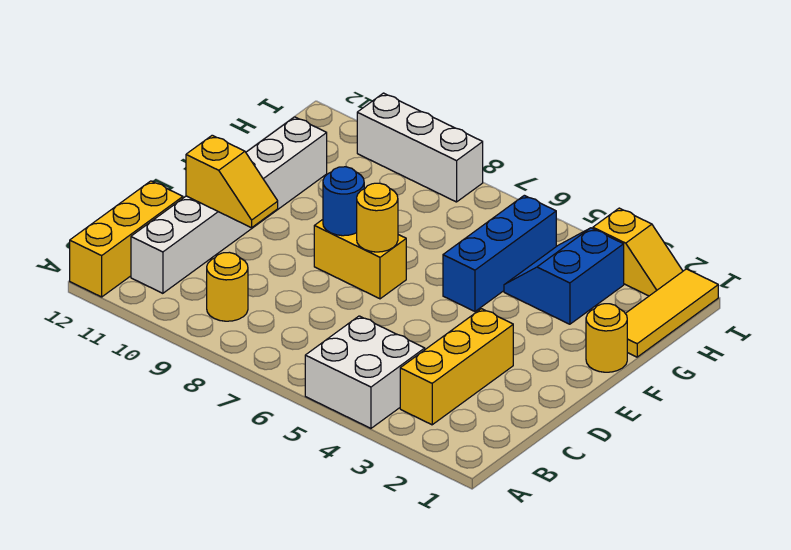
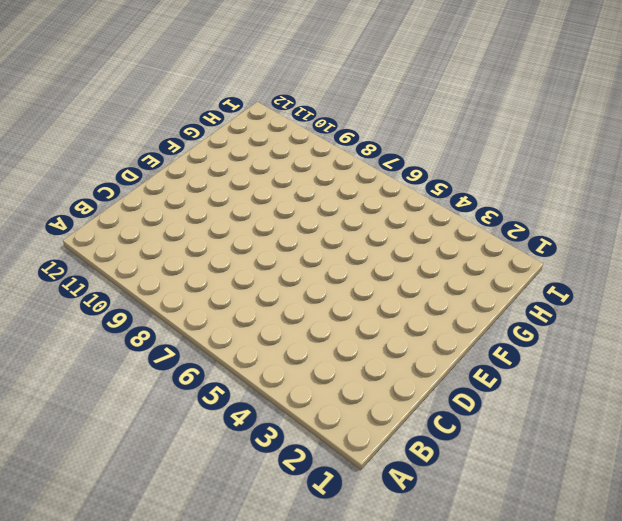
none -> white 2x2 brick [305,316,425,428]
none -> yellow 1x3 brick [70,181,183,297]
none -> yellow 1x3 brick [400,309,513,425]

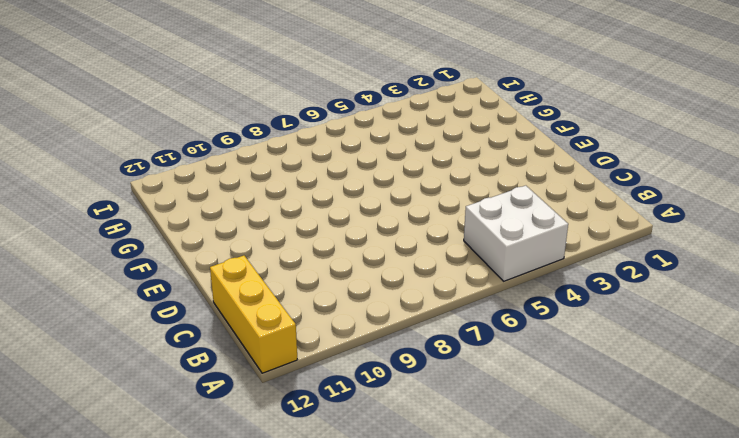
none -> yellow 1x3 brick [400,309,513,425]
none -> yellow 1x1 round brick [207,252,248,321]
none -> white 1x6 brick [131,117,327,293]

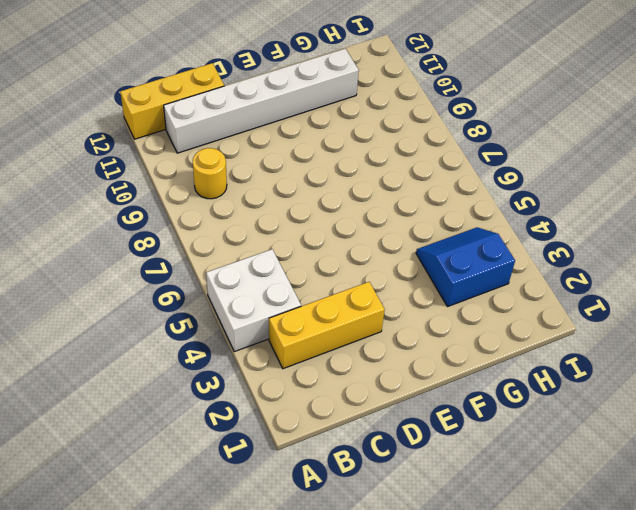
none -> yellow 1x2 brick [314,220,406,299]
none -> yellow 1x1 round brick [586,304,627,372]
none -> blue 1x3 brick [443,195,556,311]

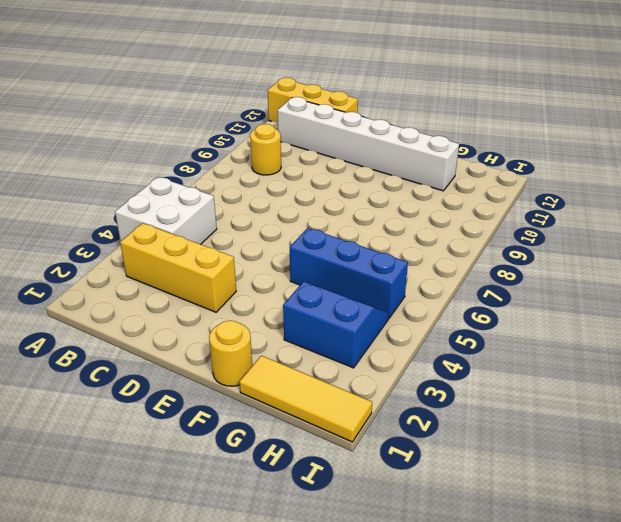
none -> yellow 1x2 brick [314,220,406,299]
none -> yellow 1x2 slope [593,208,683,296]
none -> white 1x3 brick [357,93,483,202]

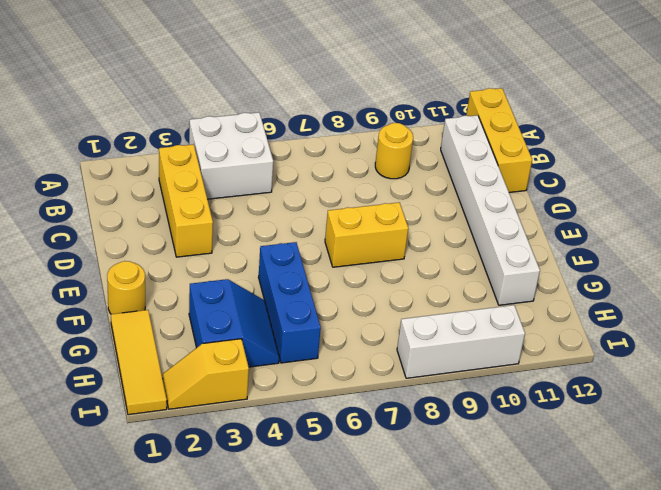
none -> yellow 1x2 slope [186,135,278,228]
none -> yellow 1x1 round brick [357,183,398,252]
none -> blue 1x1 round brick [323,167,364,236]

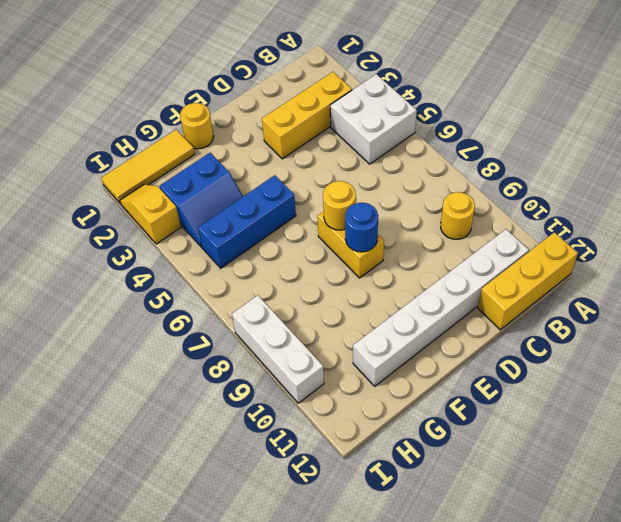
none -> yellow 1x2 slope [186,135,278,228]

